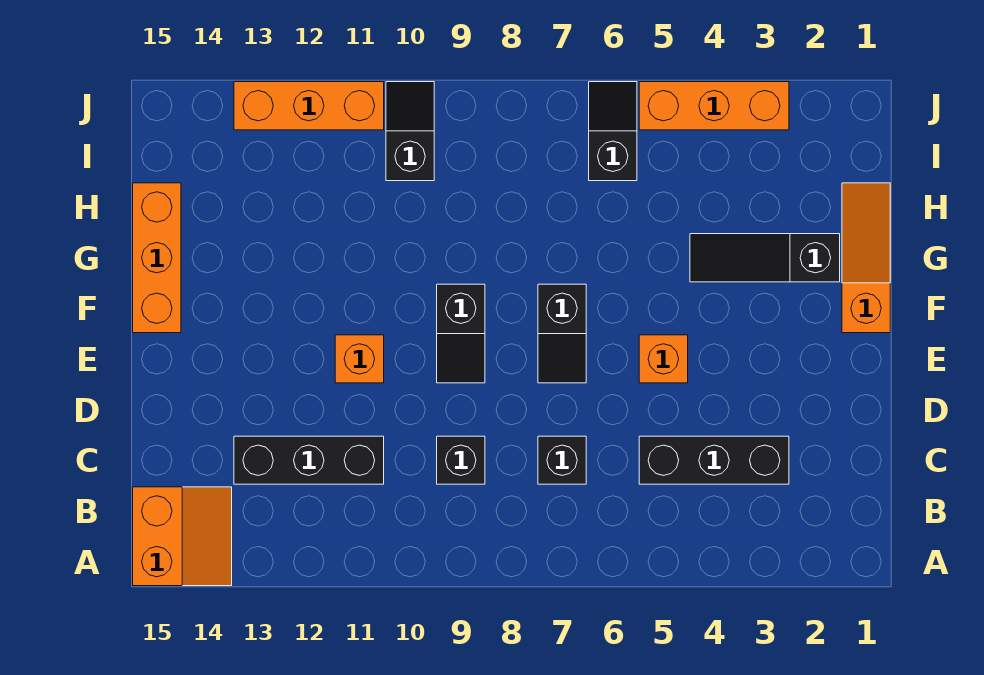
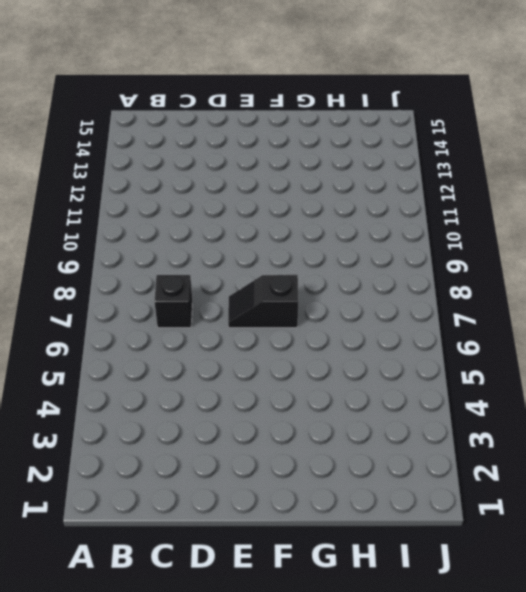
none -> orange 2x2 slope [133,487,232,586]
none -> black 1x3 brick [639,436,789,484]
none -> black 1x1 brick [437,436,485,484]

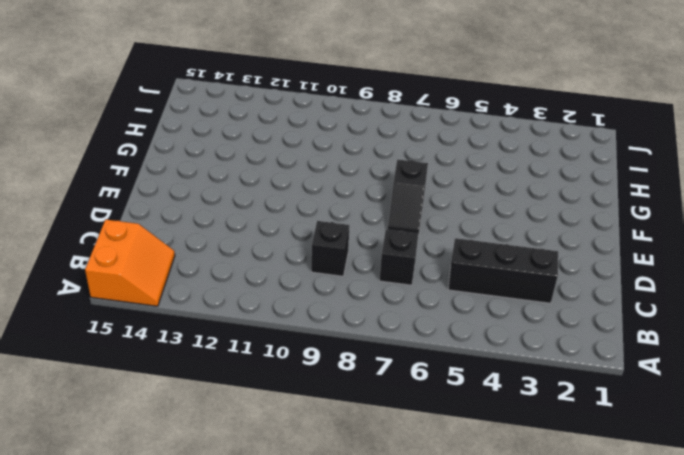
none -> black 1x3 brick [234,436,384,484]
none -> orange 1x1 brick [639,335,688,383]
none -> black 1x2 slope [437,284,485,383]

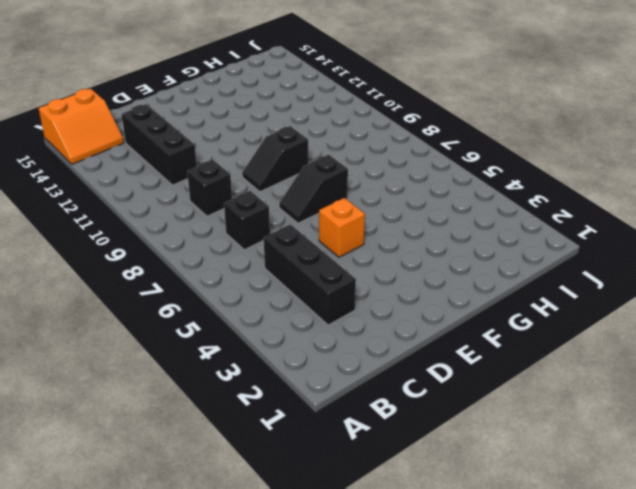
none -> orange 1x1 brick [335,335,384,383]
none -> orange 1x3 slope [842,183,890,333]
none -> orange 1x3 brick [133,183,181,333]

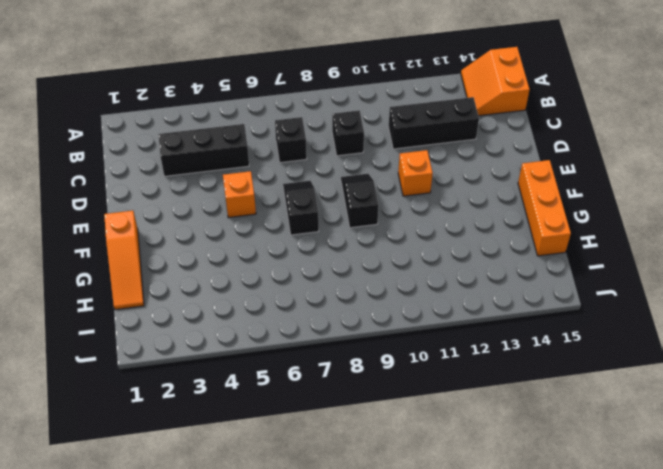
none -> black 1x3 slope [690,234,840,282]
none -> black 1x2 slope [589,82,637,181]
none -> black 1x2 slope [386,82,434,181]

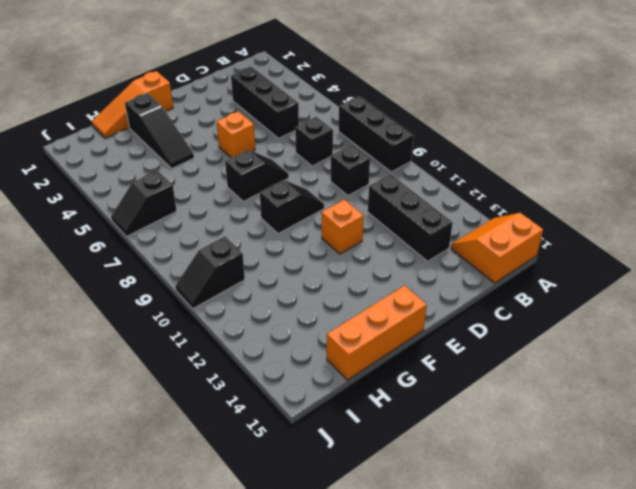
black 1x3 brick [339,96,413,172] -> none
none -> orange 1x3 brick [639,82,789,130]
none -> orange 1x3 brick [234,82,384,130]

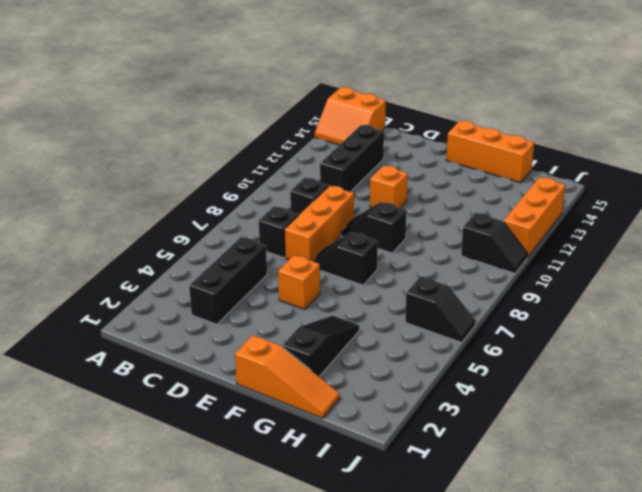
orange 1x3 brick [284,186,354,261] -> orange 1x3 brick moved to [639,82,789,130]

